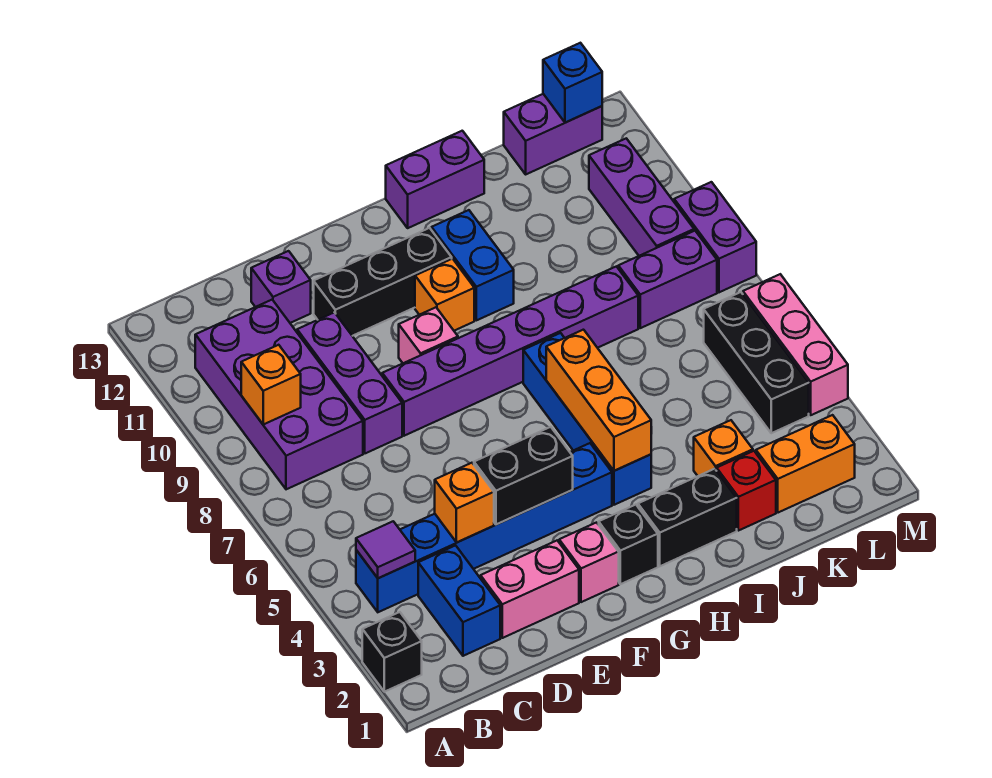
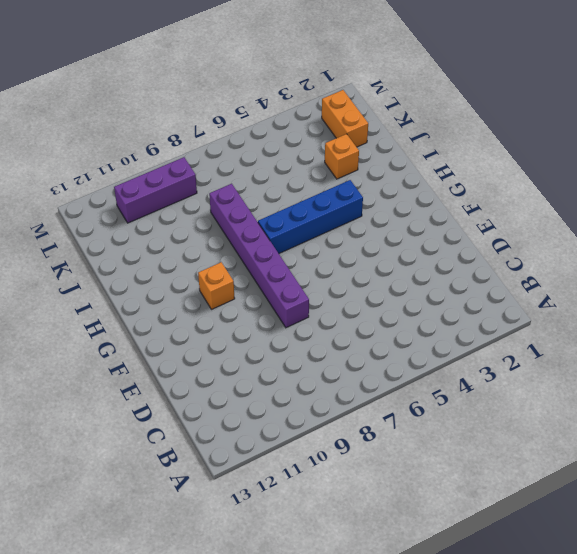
none -> black 1x1 brick [362,612,422,692]
none -> blue 1x6 brick [356,443,612,612]
none -> purple 2x4 brick [195,300,363,489]
none -> blue 1x2 brick [418,545,500,656]

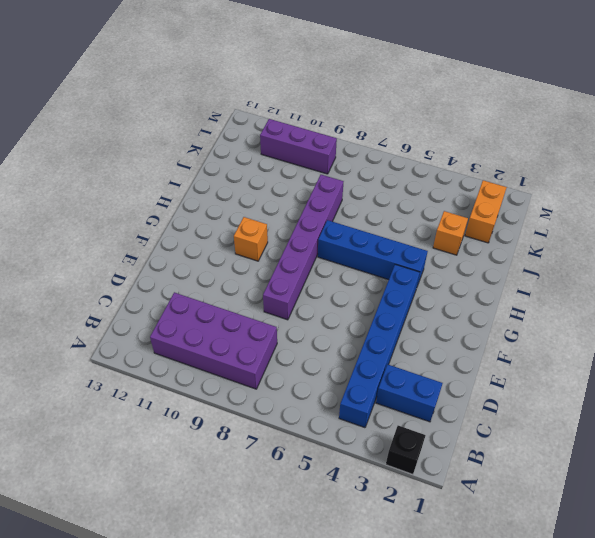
none -> pink 1x2 brick [481,541,579,638]
none -> purple 1x3 brick [297,312,402,453]
none -> purple 1x1 brick [251,251,311,323]
none -> black 1x3 brick [314,228,452,336]

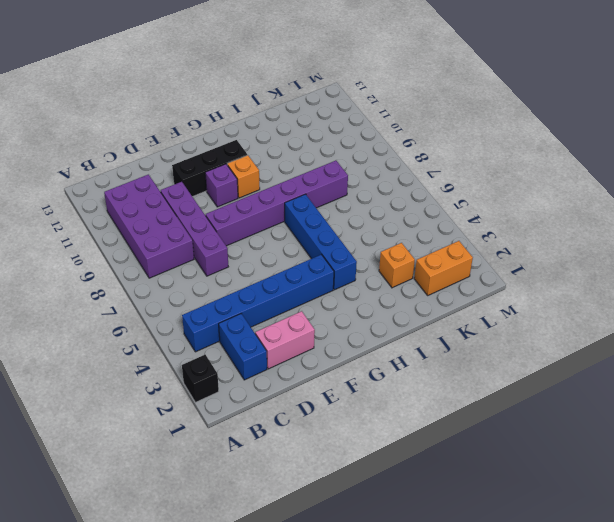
purple 1x4 brick [161,182,228,276] -> purple 1x3 brick [297,312,402,453]
purple 1x1 brick [205,164,238,207] -> purple 1x1 brick moved to [251,251,311,323]
none -> pink 1x1 brick [559,523,619,602]
none -> pink 1x1 brick [399,307,458,363]
none -> black 1x1 brick [599,505,658,584]
none -> black 1x2 brick [638,469,737,566]

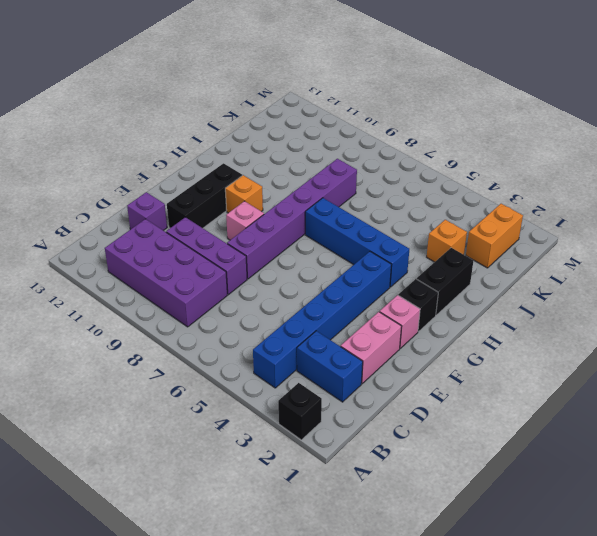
none -> blue 1x2 brick [432,210,514,320]
none -> purple 1x2 brick [386,131,484,228]
none -> red 1x1 brick [717,451,776,531]
none -> purple 1x2 brick [618,231,717,328]

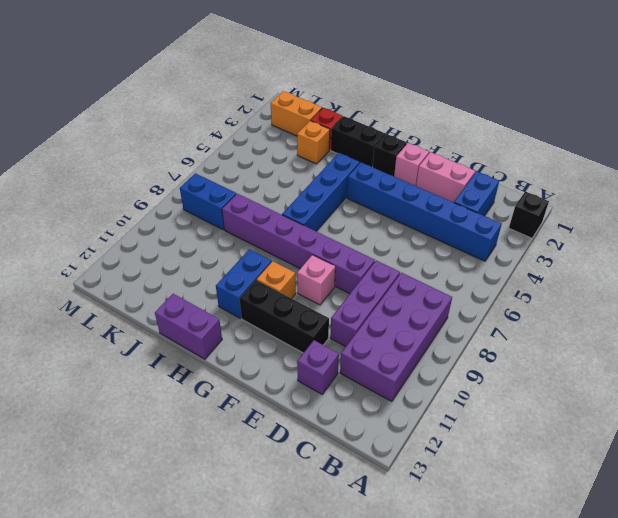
blue 1x2 brick [180,173,236,230] -> purple 1x2 brick [618,231,717,328]
none -> purple 1x2 brick [504,94,602,174]
none -> black 1x3 brick [704,292,809,433]
none -> purple 1x3 brick [589,138,694,256]
none -> pink 1x3 brick [743,274,848,415]

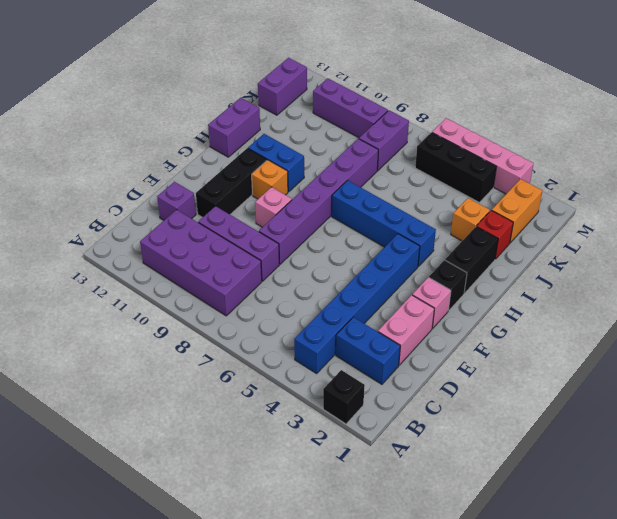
pink 1x4 brick [432,118,534,194] -> pink 1x3 brick [743,274,848,415]
none -> purple 1x2 brick [674,182,756,292]
none -> purple 1x1 tile [356,521,415,578]
none -> orange 1x1 brick [241,345,301,424]
none -> orange 1x1 brick [435,463,494,542]

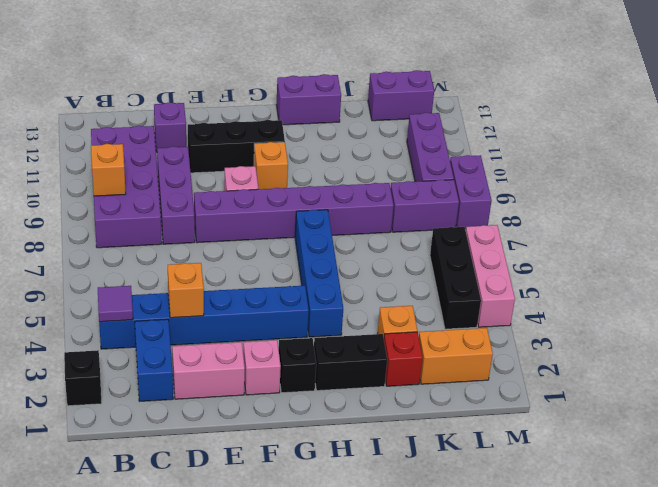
none -> blue 1x2 brick [432,210,514,320]
none -> black 1x2 brick [474,427,573,525]
none -> orange 1x3 brick [546,330,651,471]
none -> blue 1x1 brick [543,43,602,123]

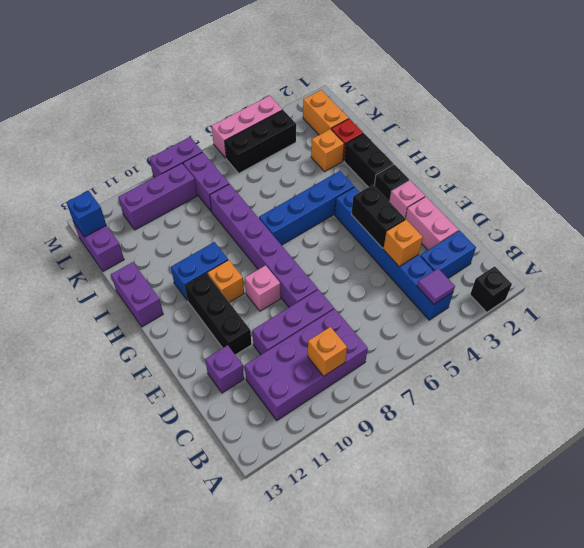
none -> orange 1x3 brick [546,330,651,471]

